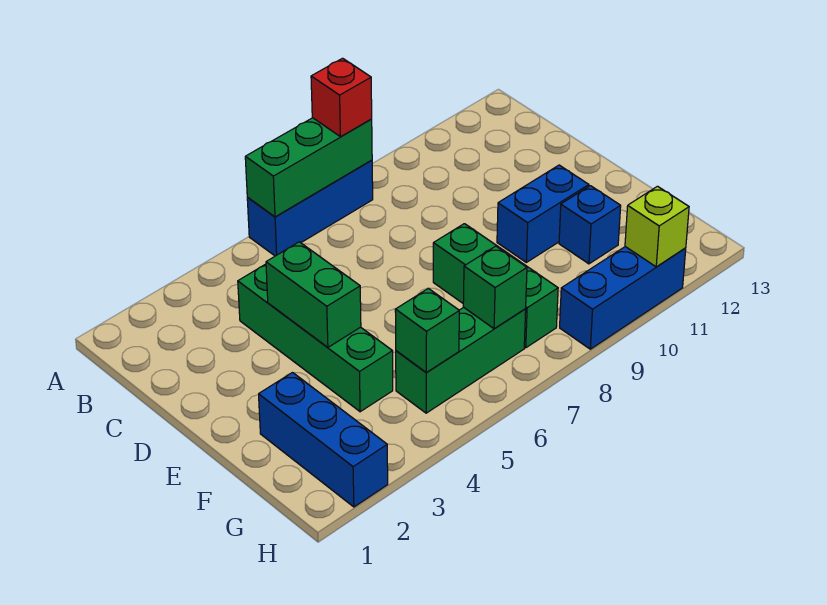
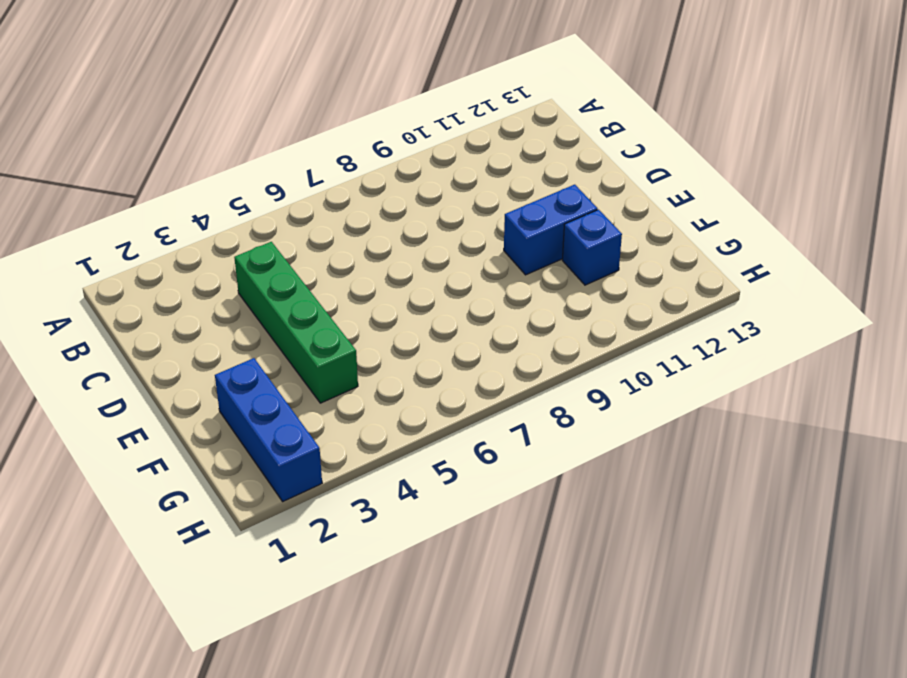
none -> blue 1x3 brick [247,160,373,256]
none -> green 1x3 brick [433,224,558,348]
none -> green 1x3 brick [396,307,526,413]

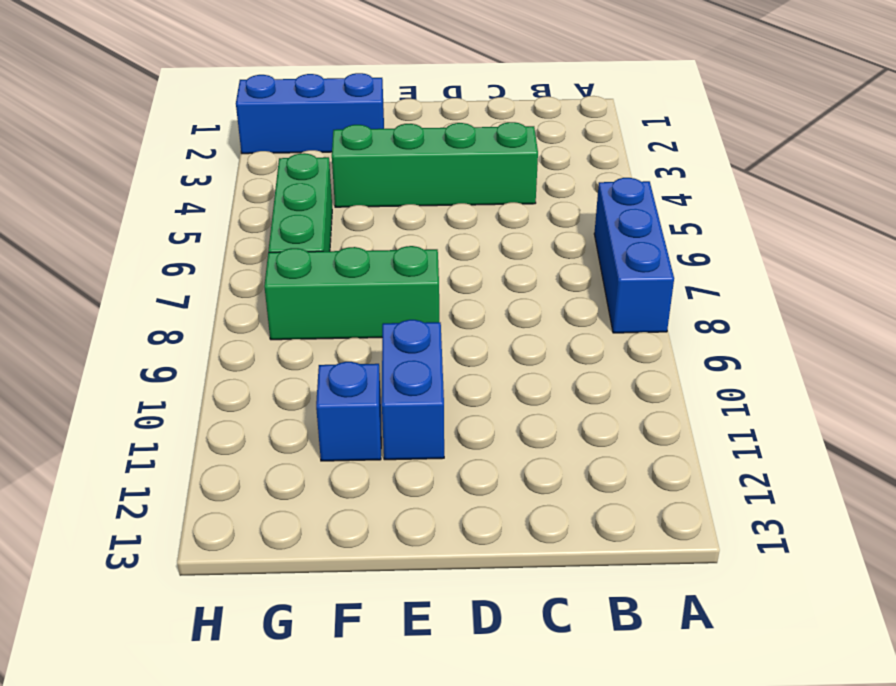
none -> blue 1x3 brick [560,247,686,349]
none -> green 1x3 brick [245,118,372,217]
none -> green 1x2 brick [266,242,361,347]

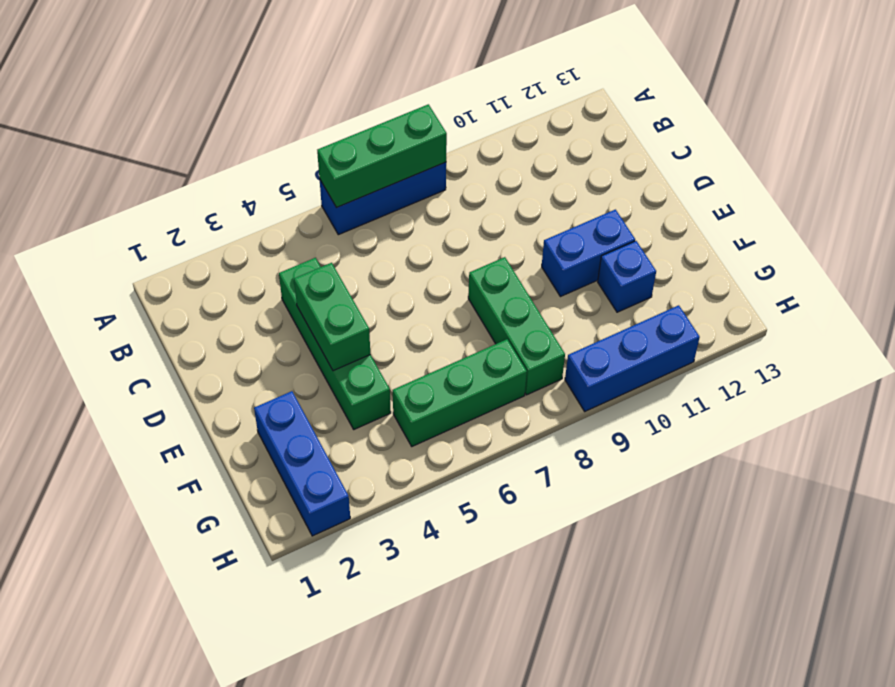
none -> green 1x1 brick [395,288,459,373]
none -> green 1x1 brick [463,246,527,329]
none -> lime 1x1 brick [625,186,689,267]

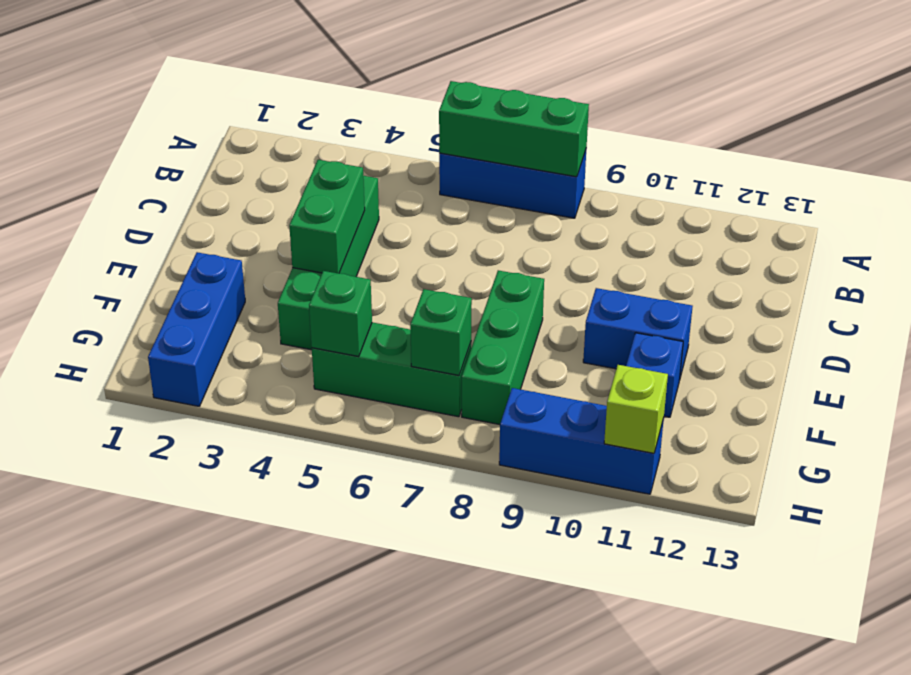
none -> red 1x1 brick [311,58,372,137]

